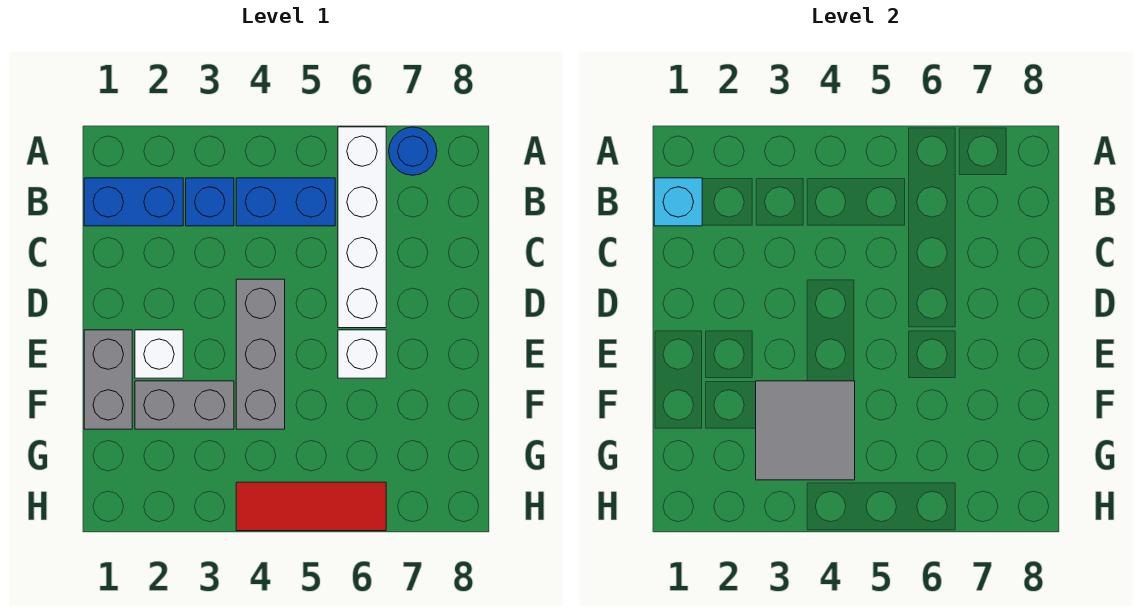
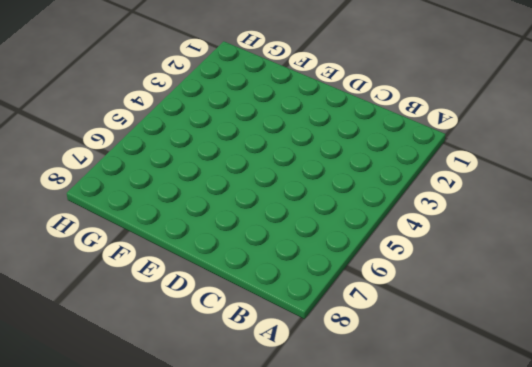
none -> white 1x4 brick [338,127,386,328]
none -> blue 1x1 round brick [389,127,437,175]
none -> blue 1x2 brick [84,178,183,226]

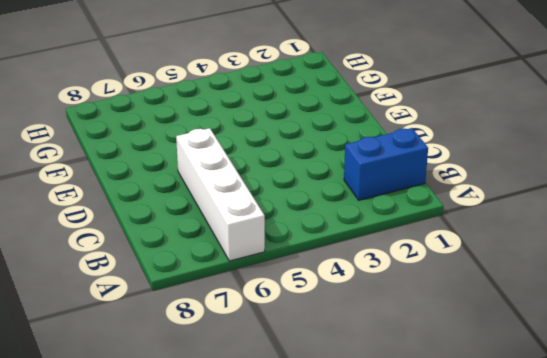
none -> blue 1x1 round brick [389,127,437,175]
none -> blue 1x1 brick [186,178,234,226]
none -> blue 1x2 brick [236,178,335,226]

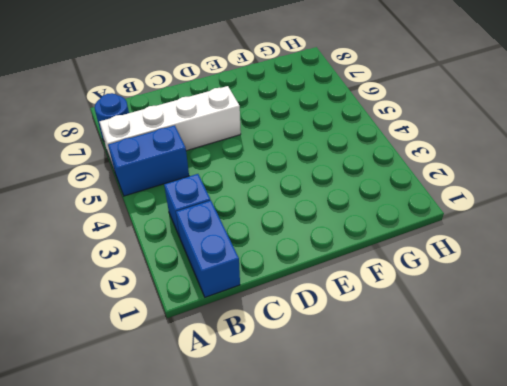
blue 1x2 brick [108,125,189,196] -> blue 1x2 brick turned to [236,178,335,226]
none -> grey 1x3 brick [236,279,285,429]
none -> grey 1x2 brick [84,330,132,429]
none -> white 1x1 brick [135,330,183,378]

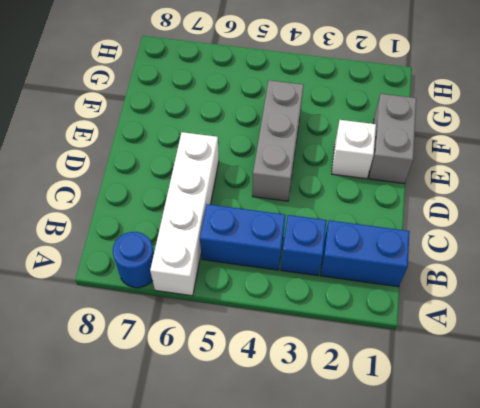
none -> white 1x1 brick [338,330,386,378]
none -> grey 1x2 brick [135,381,234,429]
none -> red 1x3 tile [236,482,386,531]

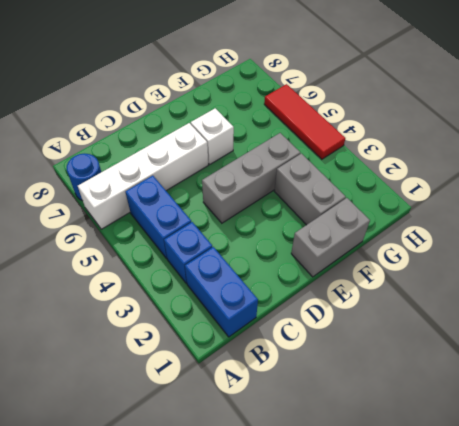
none -> white 1x1 brick [135,330,183,378]
none -> cyan 1x1 brick [654,178,702,226]
none -> grey 2x2 tile [756,381,855,480]

